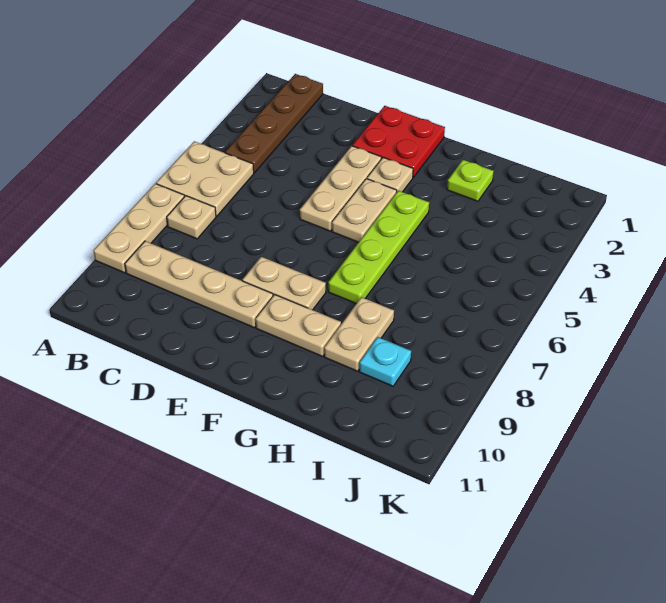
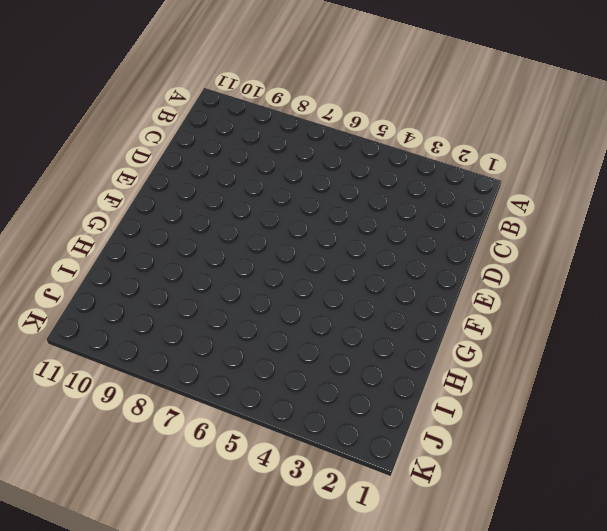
none -> tan 2x2 plate [156,141,254,216]
none -> tan 1x3 plate [93,184,184,273]
none -> brown 1x4 plate [225,74,323,173]

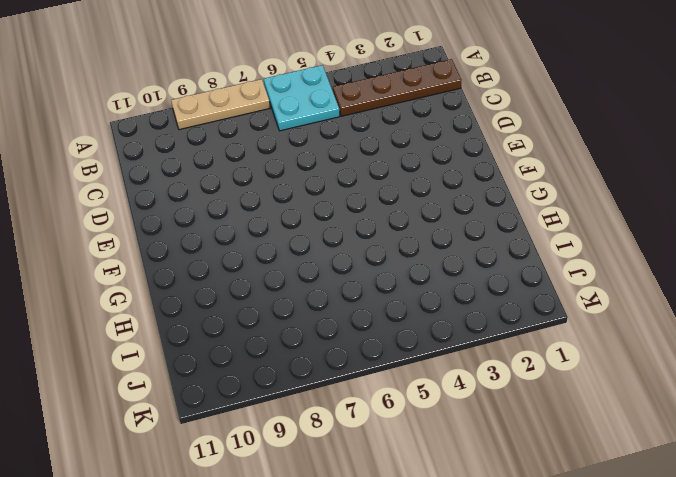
cyan 2x2 plate [264,65,340,131] -> tan 2x2 plate [156,141,254,216]
none -> tan 1x1 plate [167,196,216,239]
none -> tan 1x4 plate [125,241,273,327]
none -> red 2x2 plate [353,106,445,177]

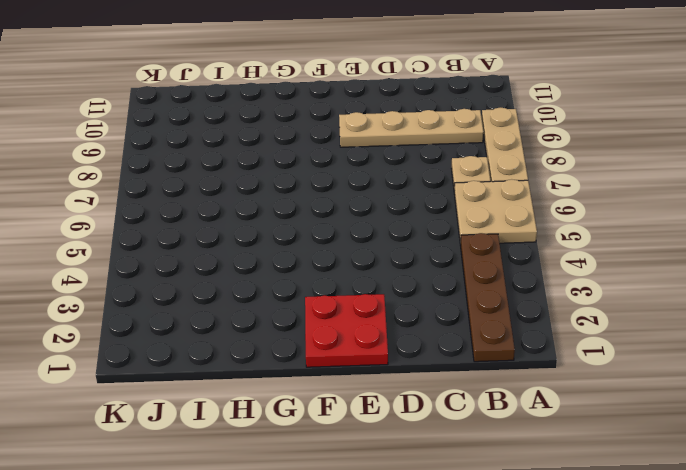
none -> tan 1x3 plate [300,146,381,231]
none -> tan 1x2 plate [242,257,326,310]
none -> tan 1x1 plate [367,157,413,192]

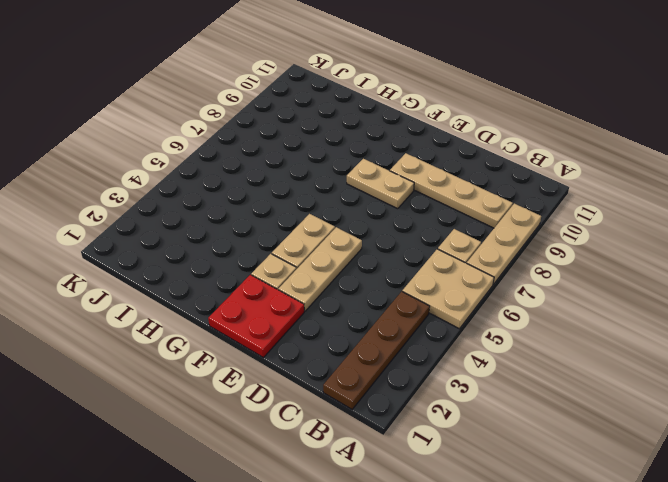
none -> tan 1x2 plate [256,294,341,357]
none -> lime 1x4 plate [328,191,429,304]
none -> lime 1x1 plate [447,160,494,201]

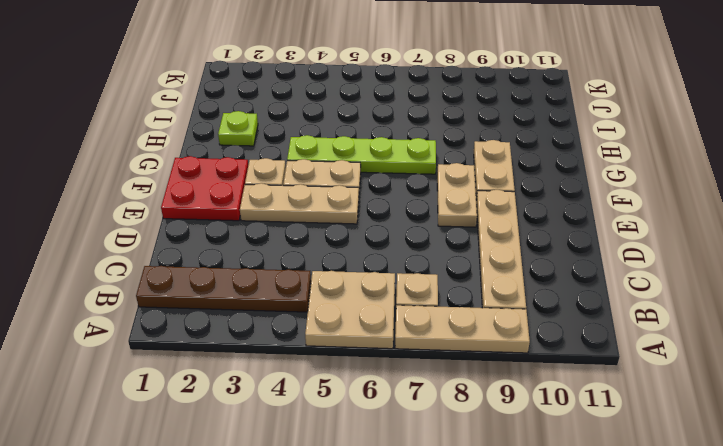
none -> tan 1x2 plate [324,297,394,371]
none -> cyan 1x1 plate [359,337,411,386]

